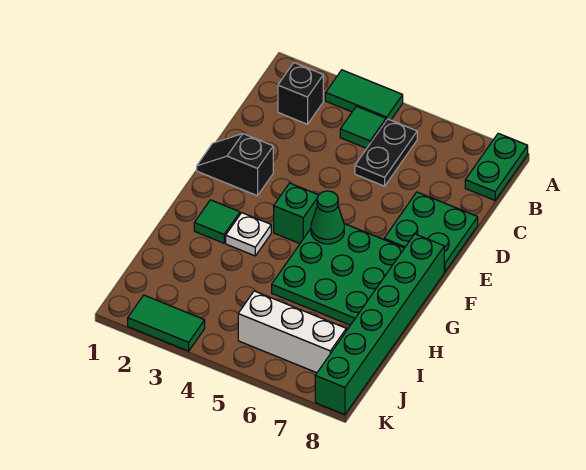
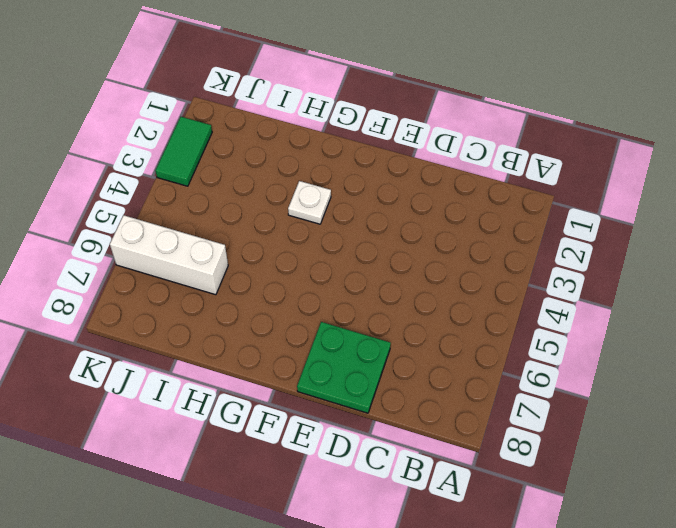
white 1x3 brick [110,215,228,295] -> white 1x3 brick turned to [238,291,346,373]
none -> green 1x2 tile [326,70,403,120]
none -> green 1x2 plate [465,133,528,200]
none -> black 1x1 brick [278,63,323,124]

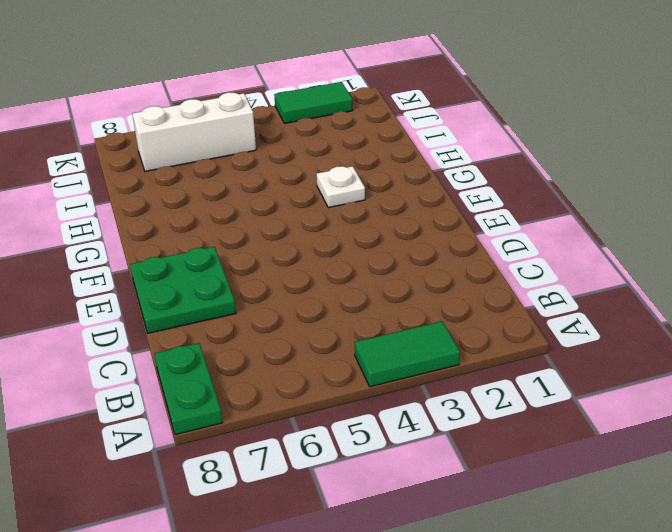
none -> black 1x1 brick [278,63,323,124]
none -> green 1x1 tile [340,106,386,148]
none -> black 1x2 plate [355,119,417,186]

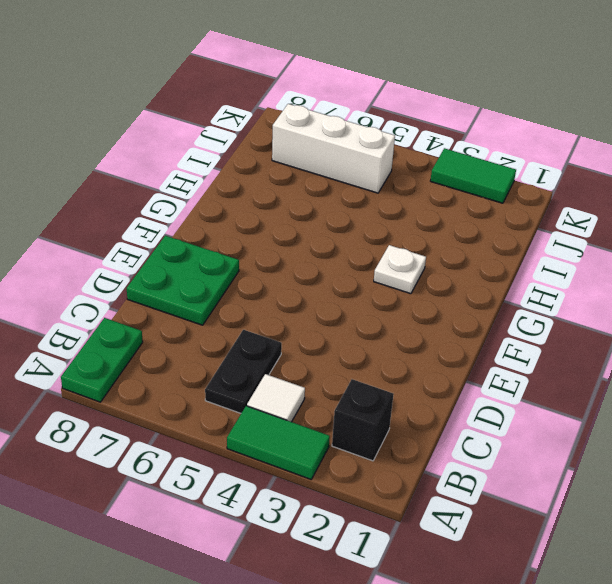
white 1x1 tile [247,374,305,422] -> green 1x1 tile [340,106,386,148]
none -> black 1x2 slope [197,134,273,196]
none -> green 1x1 brick [274,183,318,243]
none -> green 3x3 plate [272,224,404,325]

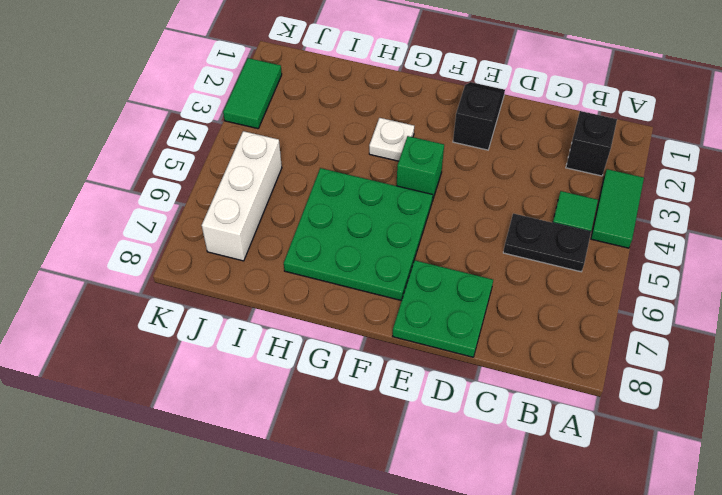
none -> green 1x2 plate [465,133,528,200]
none -> green 1x6 brick [315,234,444,415]
none -> green 1x1 tile [194,200,240,243]

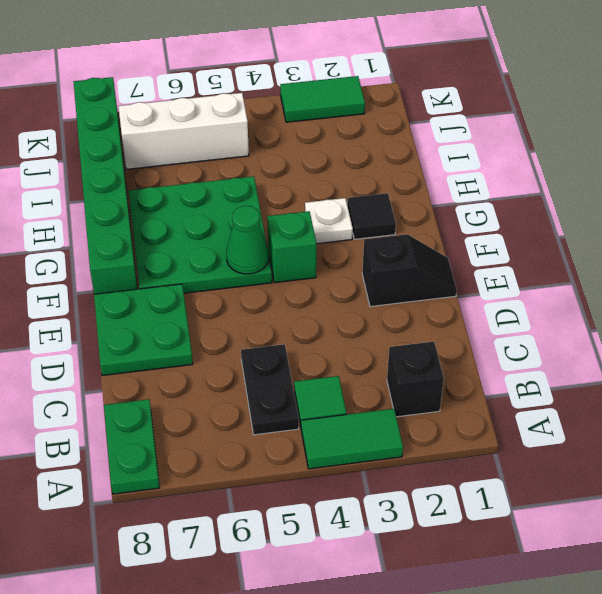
black 1x1 tile [347,193,396,239] -> green 1x1 tile [194,200,240,243]

